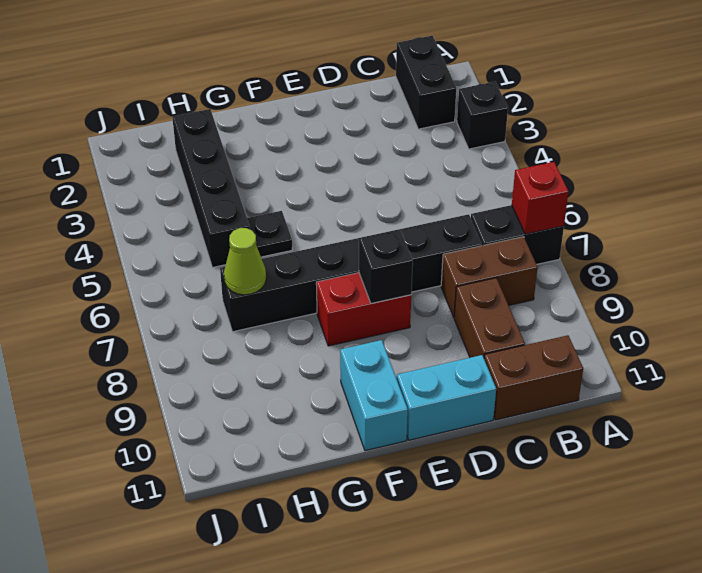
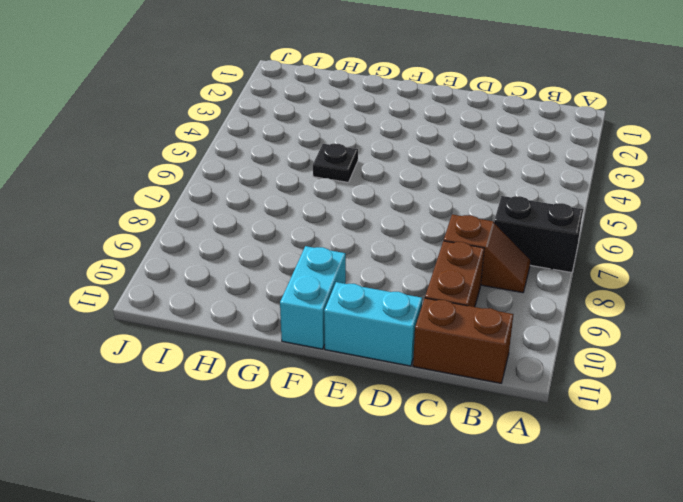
brown 1x2 slope [444,214,531,293] -> brown 1x2 brick [441,237,537,317]
none -> black 1x1 brick [457,82,508,149]
none -> black 1x2 brick [396,36,456,129]
none -> black 1x6 brick [220,214,482,332]

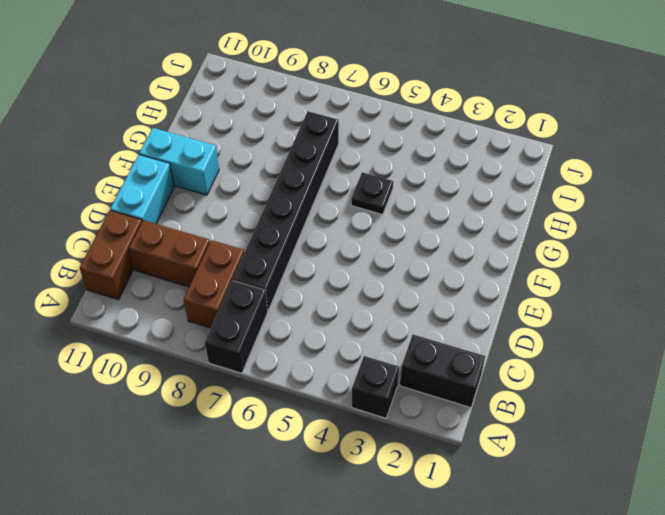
none -> red 1x2 brick [316,273,411,346]
none -> black 1x4 brick [172,109,250,267]
none -> red 1x1 brick [512,162,568,234]

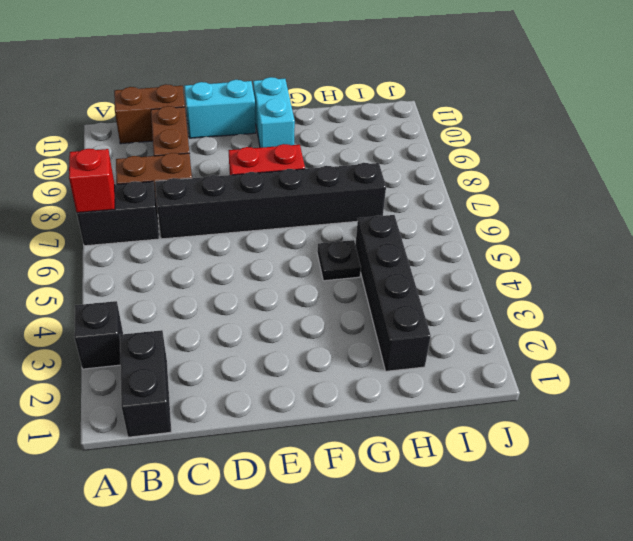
none -> black 1x1 brick [359,229,413,304]
none -> lime 1x1 cone [224,228,266,295]

